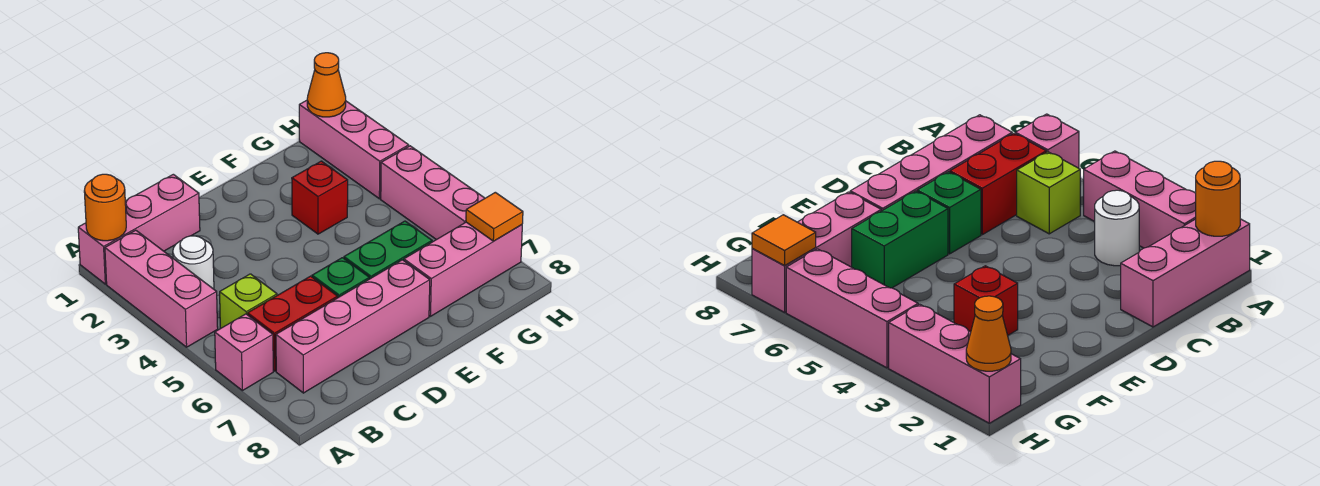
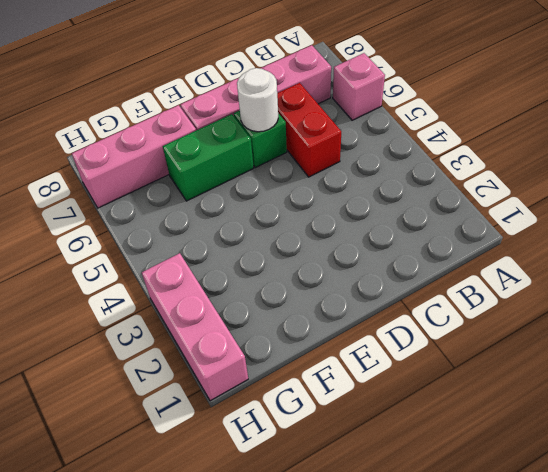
red 1x2 brick [277,83,341,177] -> red 1x2 brick turned to [248,276,338,371]
white 1x1 round brick [237,68,278,132] -> white 1x1 round brick moved to [173,236,214,289]
none -> pink 1x3 brick [78,174,200,284]
none -> pink 1x3 brick [105,230,218,347]
none -> lime 1x1 brick [220,274,277,329]

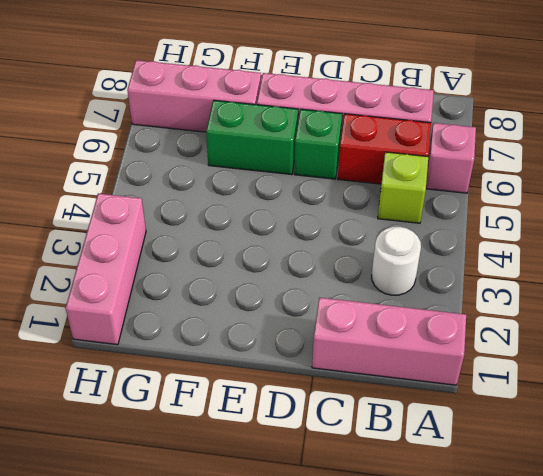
none -> pink 1x3 brick [105,230,218,347]
none -> red 1x1 brick [292,161,348,234]
none -> pink 1x3 brick [381,146,485,240]

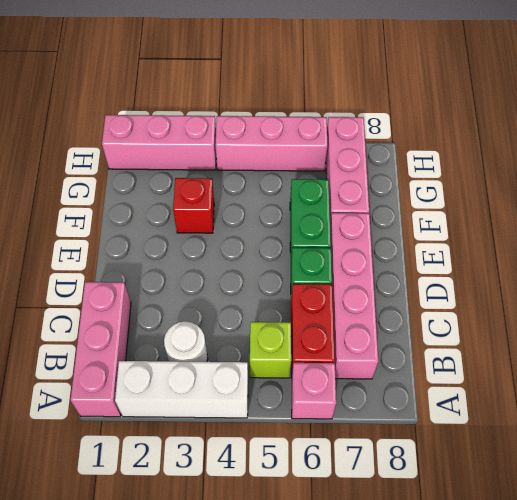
white 1x3 brick [115,361,248,418] -> pink 1x3 brick [105,230,218,347]
none -> orange 1x1 round brick [84,174,126,241]
none -> orange 1x1 cone [307,53,346,117]
none -> orange 1x1 tile [466,192,523,241]

